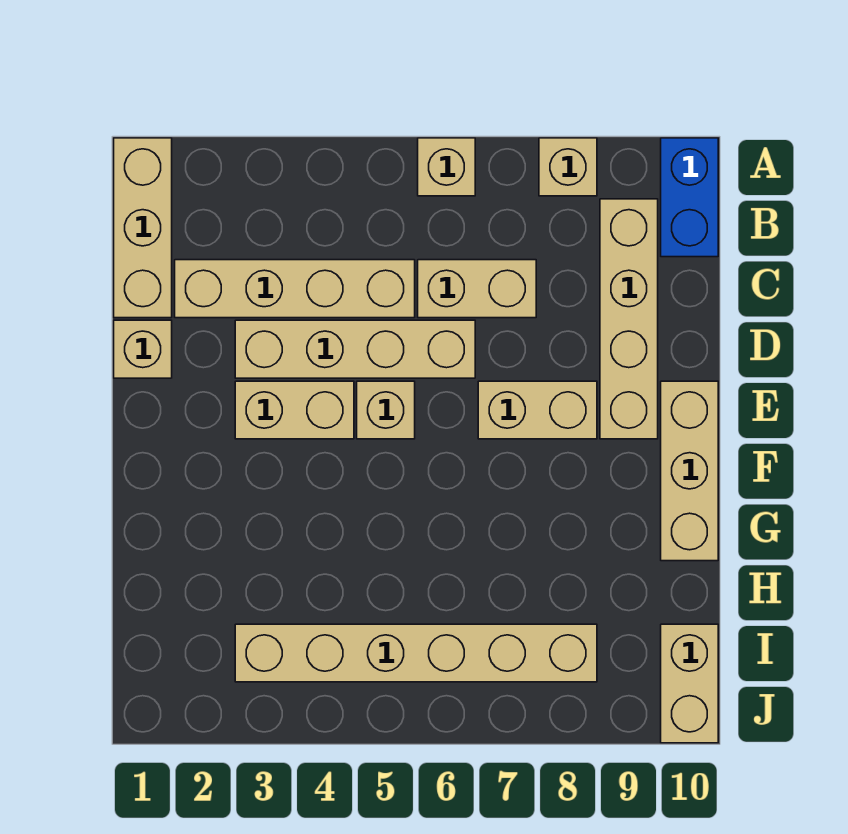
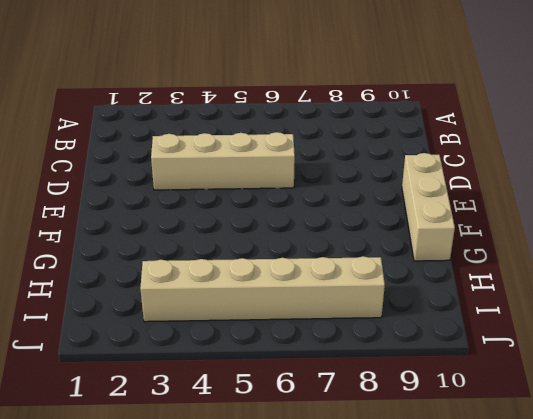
none -> tan 1x3 brick [114,138,172,318]
none -> tan 1x1 brick [418,138,475,196]
none -> tan 1x1 brick [539,138,597,196]

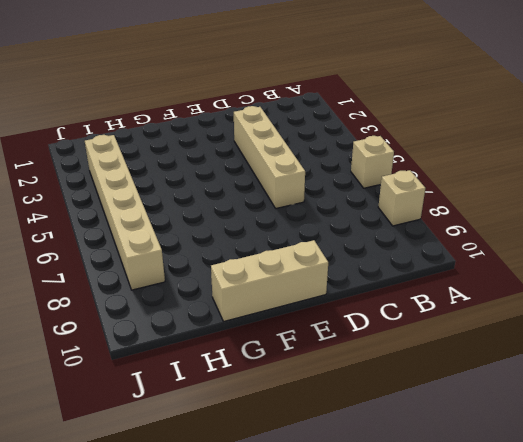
none -> tan 1x3 brick [114,138,172,318]
none -> blue 1x2 brick [661,138,718,257]
none -> tan 1x4 brick [600,199,658,439]

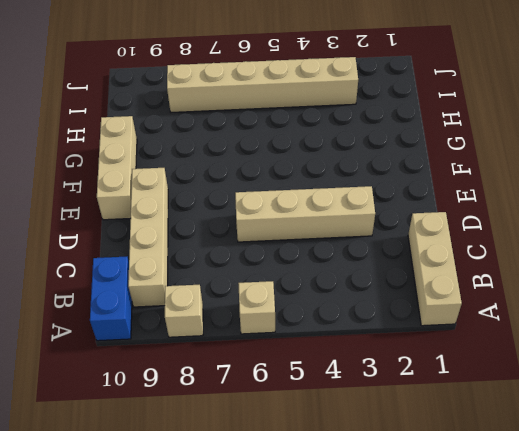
none -> tan 1x4 brick [175,260,415,318]
none -> tan 1x2 brick [418,260,536,318]
none -> tan 1x1 brick [114,320,172,378]

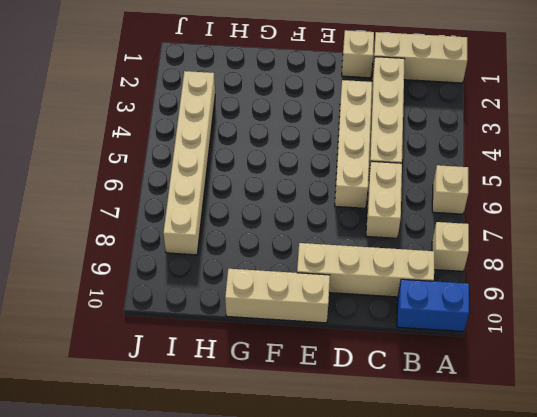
none -> tan 1x2 brick [235,381,354,439]
none -> tan 1x1 brick [357,381,415,439]
none -> tan 1x2 brick [478,381,597,439]

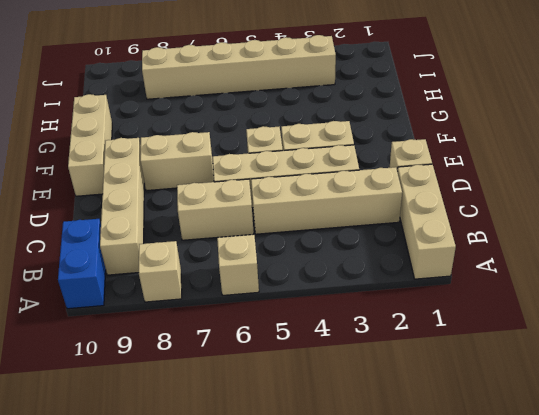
none -> tan 1x2 brick [661,624,718,743]

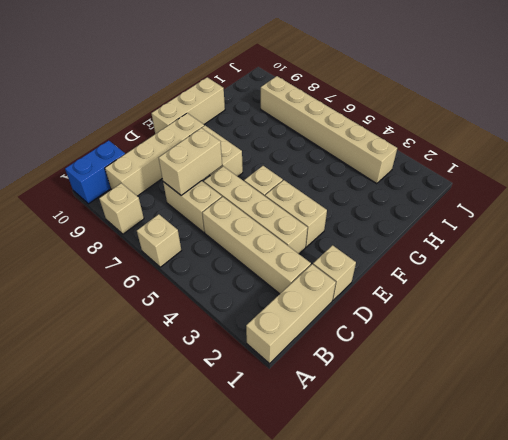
tan 1x2 brick [159,128,222,195] -> tan 1x2 brick moved to [661,624,718,743]

